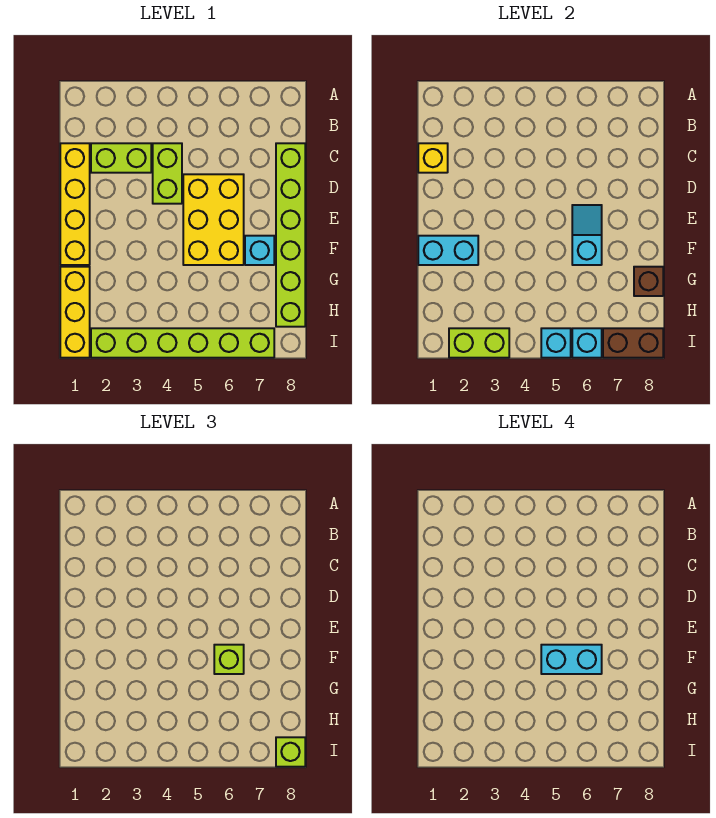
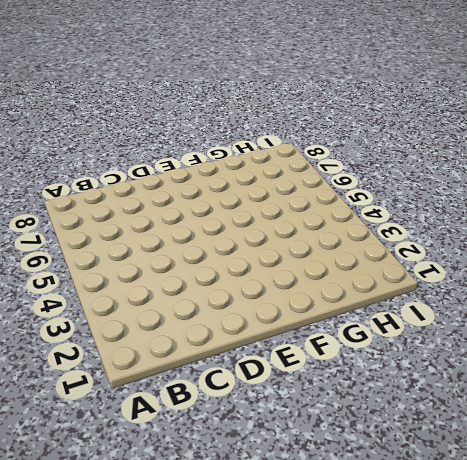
none -> yellow 1x4 brick [60,143,90,265]
none -> lime 1x2 brick [91,143,151,173]
none -> lime 1x2 brick [153,143,182,204]

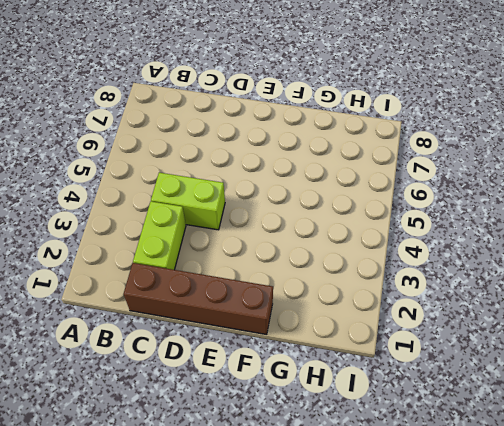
brown 1x4 brick [124,263,273,335] -> yellow 1x4 brick [60,143,90,265]
none -> lime 1x6 brick [276,143,305,327]
none -> yellow 2x3 brick [183,174,244,265]
none -> cyan 1x1 brick [245,236,274,265]

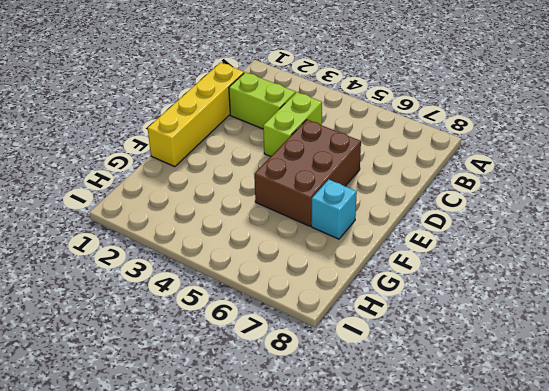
brown 2x3 brick [254,120,361,226] -> yellow 2x3 brick [183,174,244,265]
none -> lime 1x6 brick [276,143,305,327]
none -> yellow 1x3 brick [60,267,90,358]
none -> lime 1x6 brick [91,328,274,358]

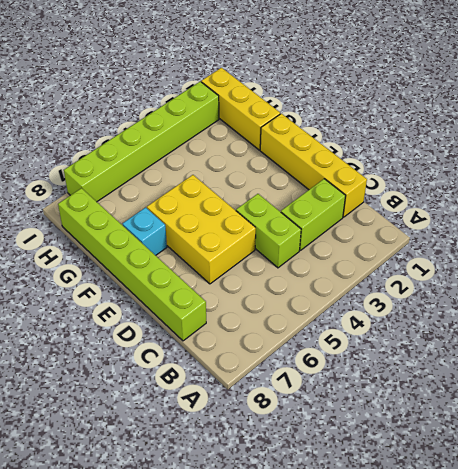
none -> yellow 1x1 brick [418,143,448,173]
none -> cyan 1x2 slope [572,205,602,265]
none -> cyan 1x2 brick [418,236,478,265]

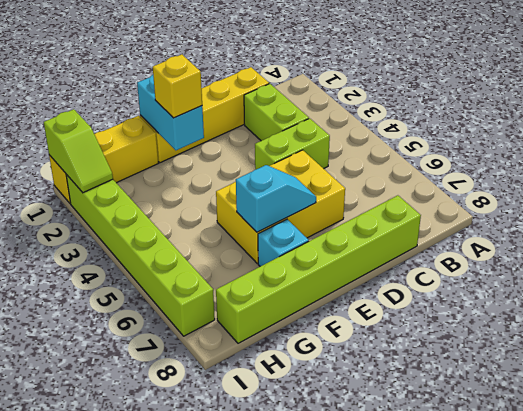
yellow 1x1 brick [153,54,202,118] -> yellow 1x1 brick moved to [418,143,448,173]
lime 1x2 slope [44,109,113,193] -> lime 1x2 brick [449,328,509,358]
none -> brown 1x1 brick [634,267,663,296]
none -> cyan 1x1 brick [541,328,571,358]
none -> cyan 1x1 brick [572,328,602,358]

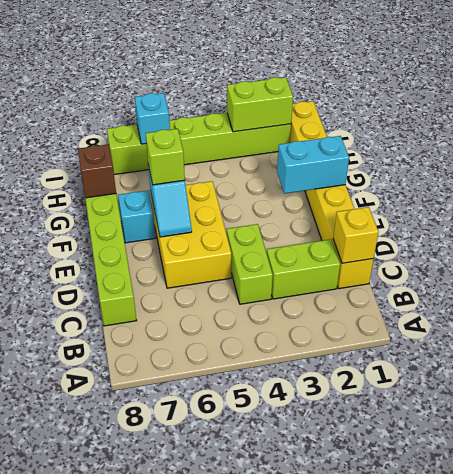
none -> cyan 1x1 brick [541,328,571,358]
none -> brown 1x2 brick [603,328,663,358]
none -> lime 1x1 brick [276,737,305,767]

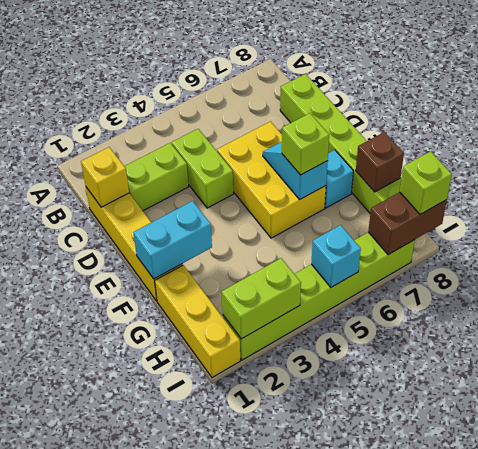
none -> cyan 1x1 brick [572,328,602,358]
none -> cyan 1x2 brick [541,645,602,674]

